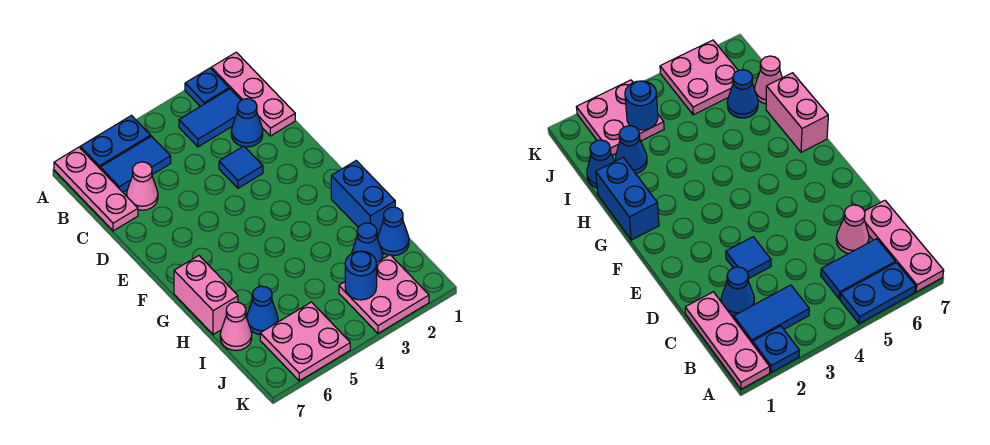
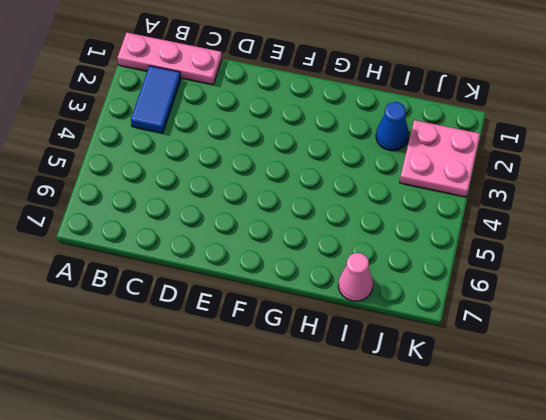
none -> blue 1x1 plate [185,68,229,107]
none -> blue 1x2 plate [80,116,151,168]
none -> pink 1x3 plate [54,147,138,231]

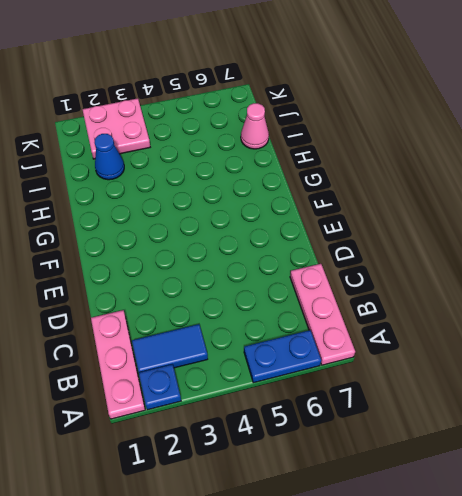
none -> blue 1x2 tile [100,136,171,192]
none -> blue 1x1 cone [231,99,263,147]
none -> pink 1x1 cone [127,162,158,210]

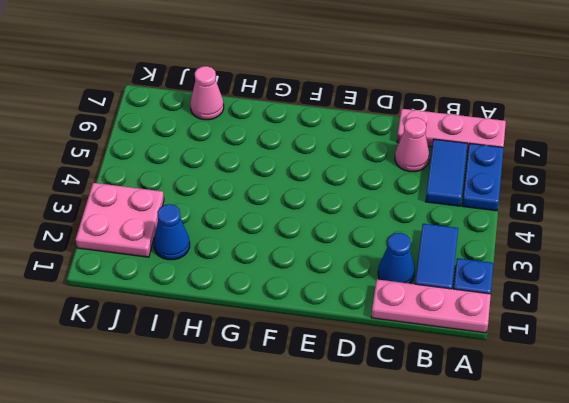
none -> blue 1x1 tile [219,146,263,188]
none -> blue 1x2 brick [331,161,395,236]
none -> pink 1x2 brick [174,256,238,335]

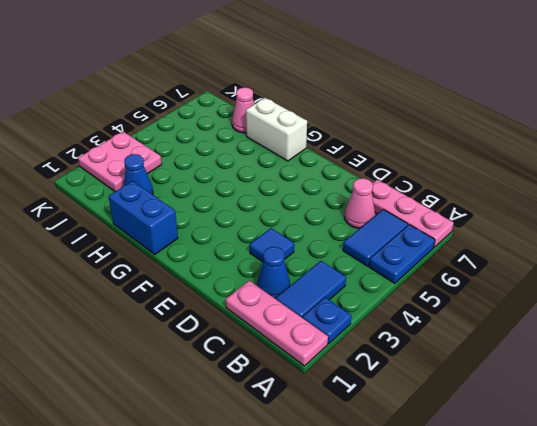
white 1x2 brick [246,98,307,161] -> pink 1x2 brick [174,256,238,335]
none -> blue 1x1 cone [378,207,409,256]
none -> blue 1x1 cone [247,286,278,334]
none -> pink 2x2 plate [260,302,350,381]

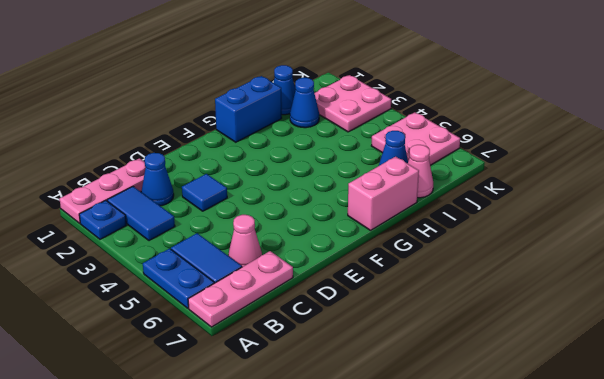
none -> blue 1x1 round brick [345,251,377,300]

